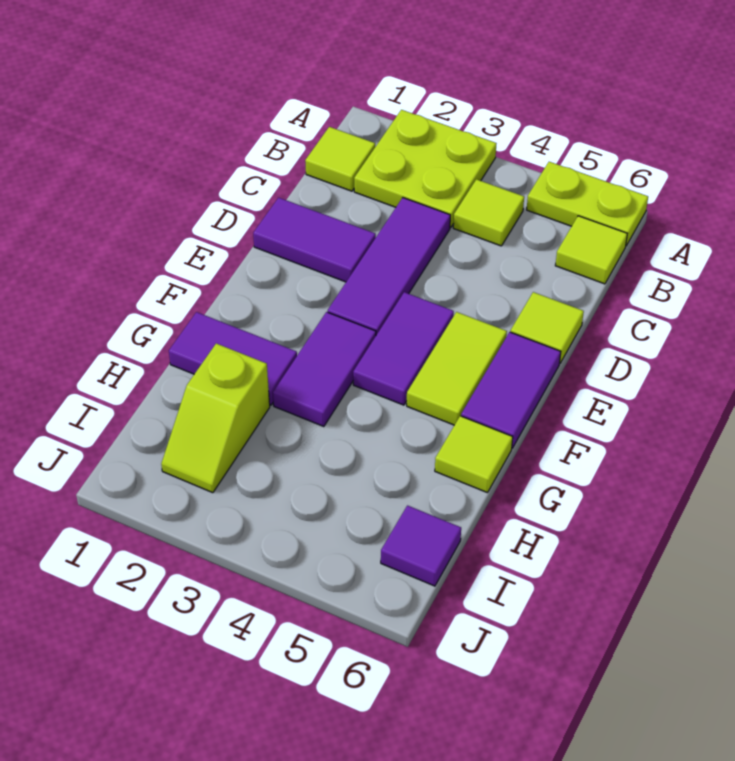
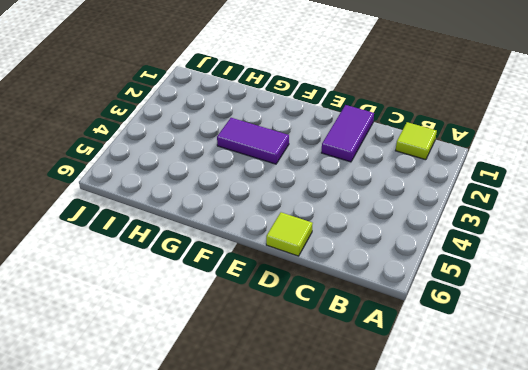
none -> lime 2x2 plate [354,110,497,227]
none -> lime 1x2 plate [527,162,648,246]
none -> lime 1x1 tile [453,179,524,246]

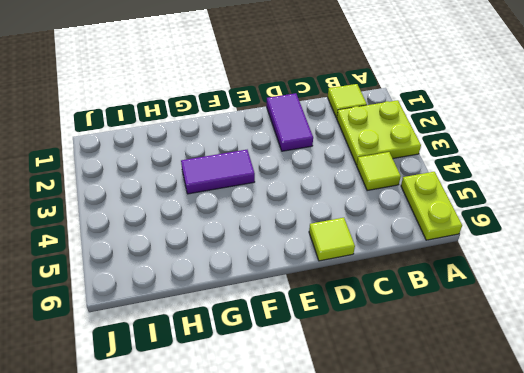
none -> lime 1x1 tile [555,216,627,284]
none -> purple 1x3 tile [328,198,450,335]
none -> purple 1x2 tile [353,292,454,405]

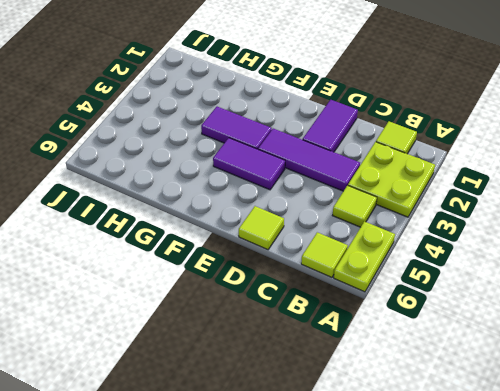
none -> lime 1x2 tile [407,312,507,425]
none -> purple 1x2 tile [461,332,561,448]
none -> purple 1x2 tile [169,312,297,405]

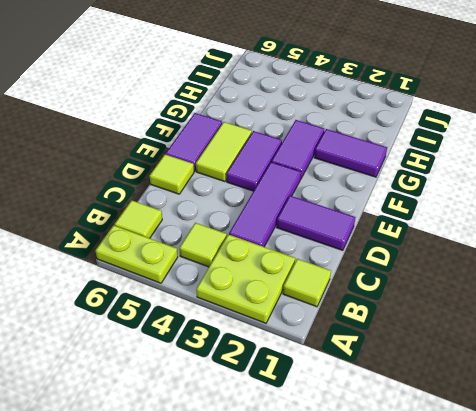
none -> lime 1x1 tile [435,416,513,493]
none -> lime 1x2 slope [161,343,270,493]
none -> purple 1x1 tile [381,506,461,586]

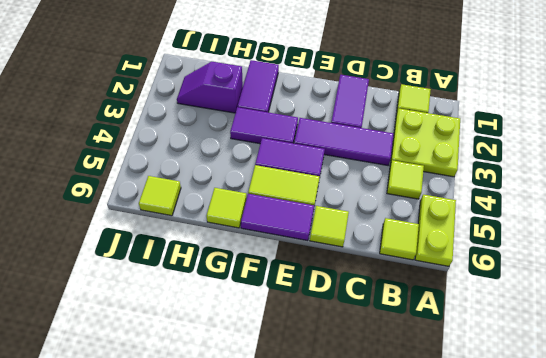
purple 1x2 slope [177,62,243,113] -> lime 1x2 slope [161,343,270,493]
lime 1x1 tile [139,176,181,216] -> purple 1x1 tile [381,506,461,586]

